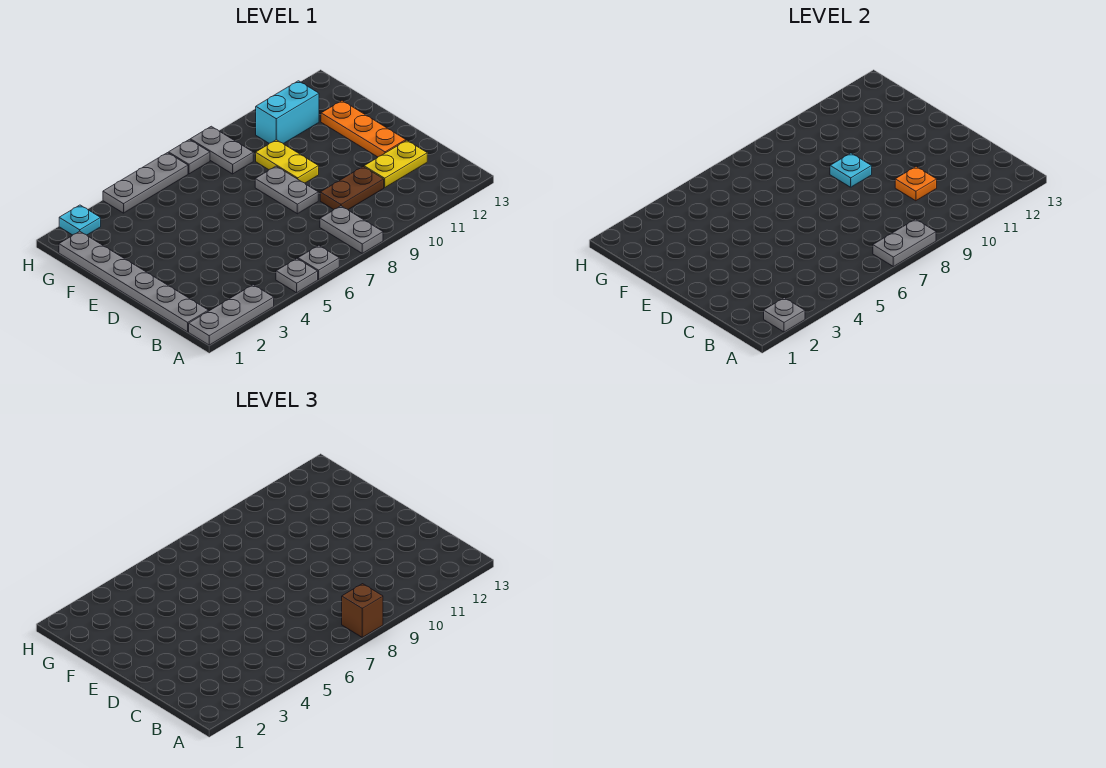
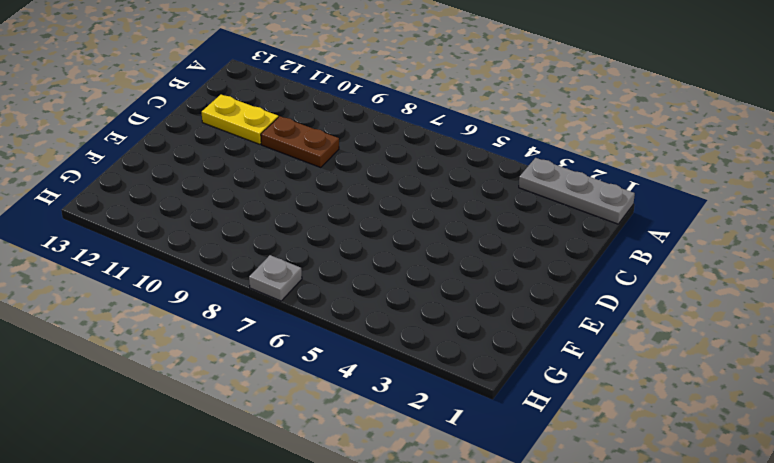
none -> grey 1x1 plate [276,259,318,293]
none -> grey 1x1 plate [298,245,339,280]
none -> grey 1x2 plate [320,206,383,253]

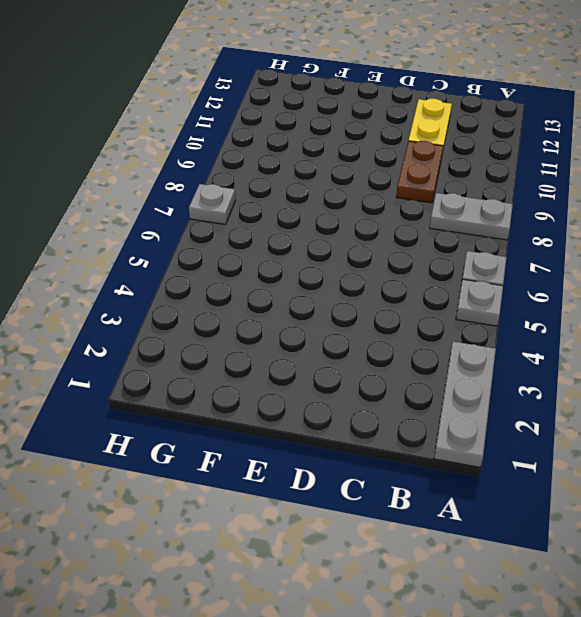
none -> grey 1x6 plate [59,231,208,332]
none -> grey 1x2 plate [255,166,318,214]
none -> orange 1x3 plate [321,101,406,157]

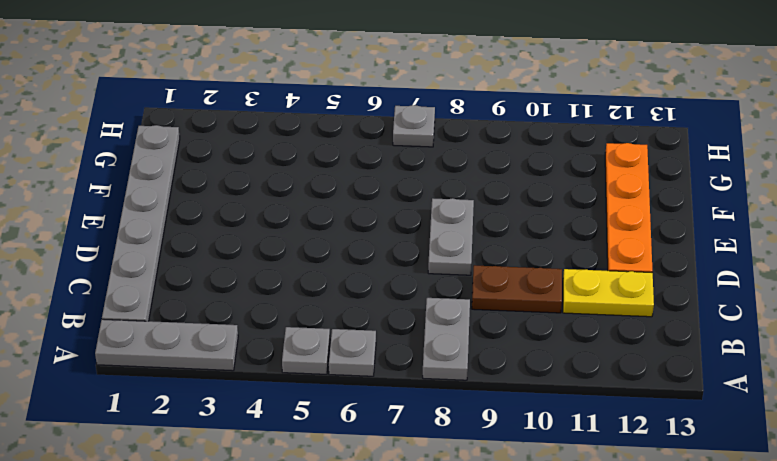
orange 1x4 plate [605,143,652,272] -> orange 1x3 plate [321,101,406,157]
none -> yellow 1x2 plate [256,140,319,183]
none -> grey 1x2 plate [190,126,253,174]
none -> cyan 1x2 brick [256,81,319,144]

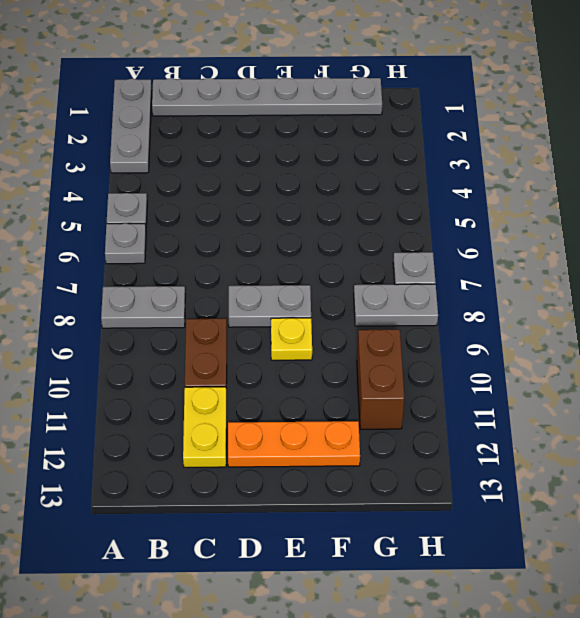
yellow 1x1 plate [271,318,312,360] -> yellow 1x2 plate [256,140,319,183]
brown 1x2 brick [357,330,404,429] -> cyan 1x2 brick [256,81,319,144]
none -> cyan 1x1 plate [59,205,101,235]
none -> grey 1x3 plate [103,153,188,213]
none -> grey 1x1 plate [764,298,805,332]

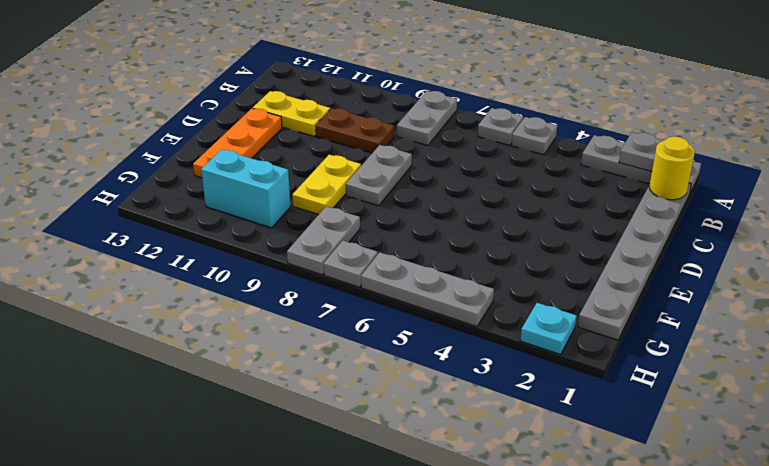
yellow 1x1 round brick [649,136,695,200] -> none
none -> grey 1x2 plate [873,219,936,267]
none -> orange 1x1 plate [895,167,937,201]
none -> cyan 1x1 plate [830,153,872,187]

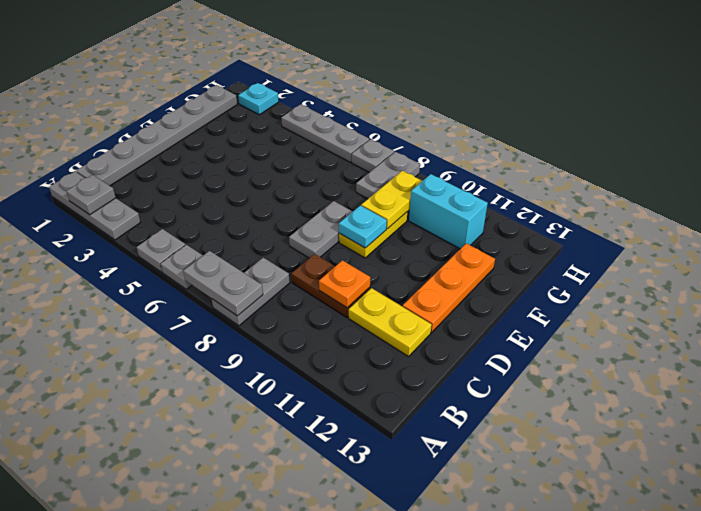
yellow 1x2 plate [361,171,422,229] -> none
none -> brown 1x1 brick [342,584,383,637]

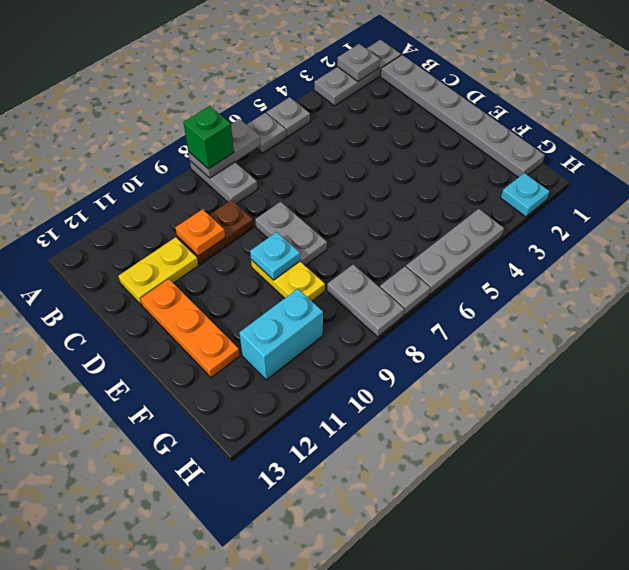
green 1x1 brick [183,106,234,169] -> brown 1x1 brick [342,584,383,637]

